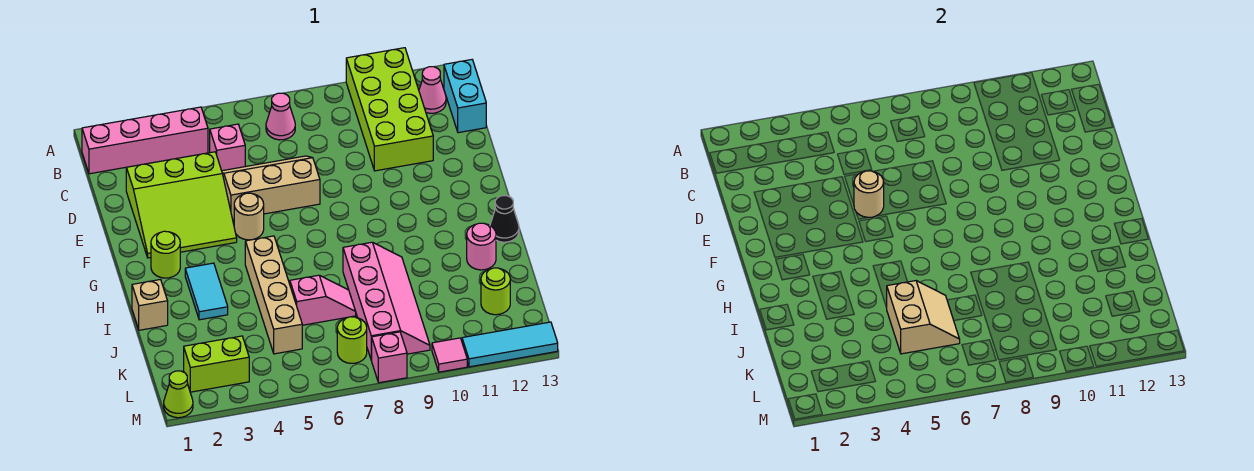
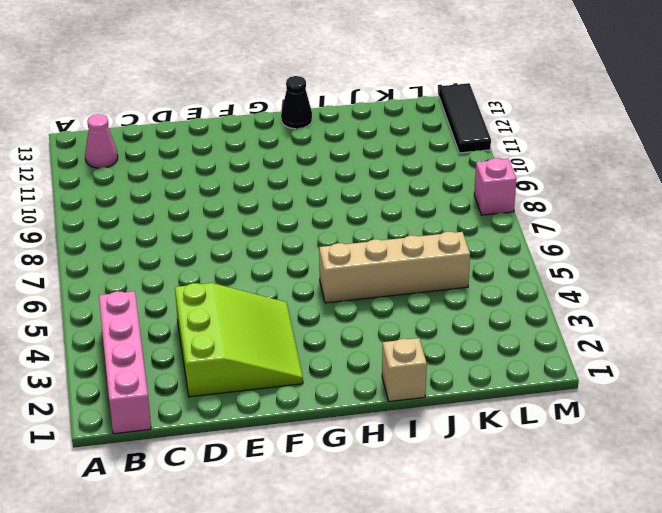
black 1x3 tile [439,83,491,153] -> cyan 1x3 tile [462,322,558,367]
none -> lime 2x4 brick [346,48,433,171]
none -> pink 1x1 cone [266,93,295,140]
none -> cyan 1x2 brick [444,60,486,133]

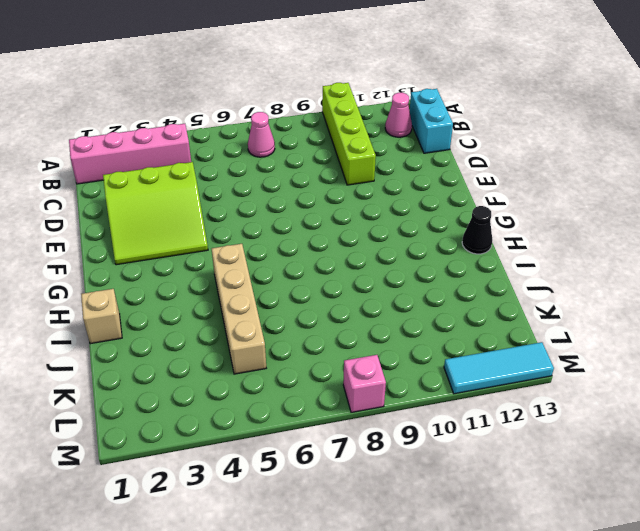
lime 1x4 brick [322,83,376,185] -> lime 2x4 brick [346,48,433,171]
none -> pink 1x1 brick [210,124,245,171]
none -> tan 2x3 slope [222,156,320,219]
none -> tan 1x1 round brick [234,193,264,240]

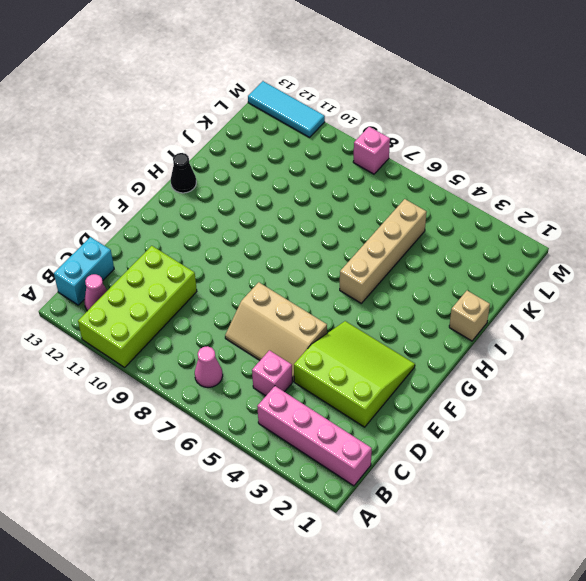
none -> tan 1x1 round brick [234,193,264,240]
none -> lime 1x1 round brick [151,231,180,278]
none -> cyan 1x2 tile [185,263,228,320]

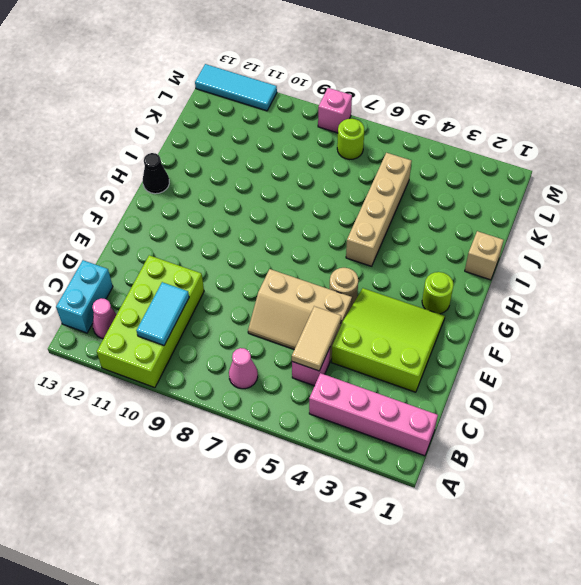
cyan 1x2 tile [136,282,189,345] -> cyan 1x2 tile moved to [185,263,228,320]
tan 1x2 tile [292,306,341,371] -> none
none -> pink 2x4 slope [343,242,430,360]
none -> pink 1x1 round brick [467,223,496,270]
none -> pink 1x2 slope [290,275,356,325]

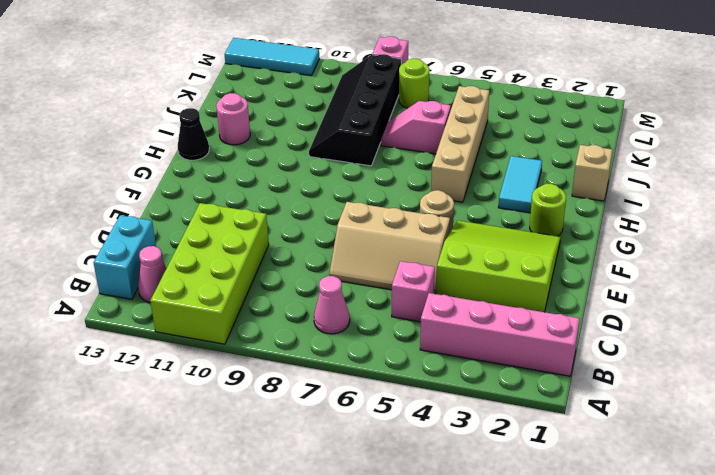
black 2x4 slope [309,54,402,166] -> pink 2x4 slope [343,242,430,360]
none -> lime 1x1 round brick [481,268,510,315]
none -> lime 1x2 brick [184,336,249,392]
none -> lime 1x1 cone [164,371,193,418]

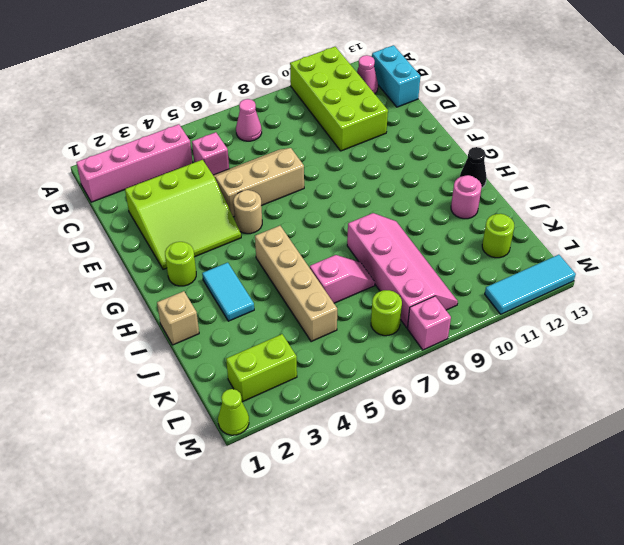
none -> pink 1x1 tile [432,338,467,372]
none -> tan 1x1 round brick [854,171,884,217]
none -> tan 2x2 slope [886,281,960,354]

